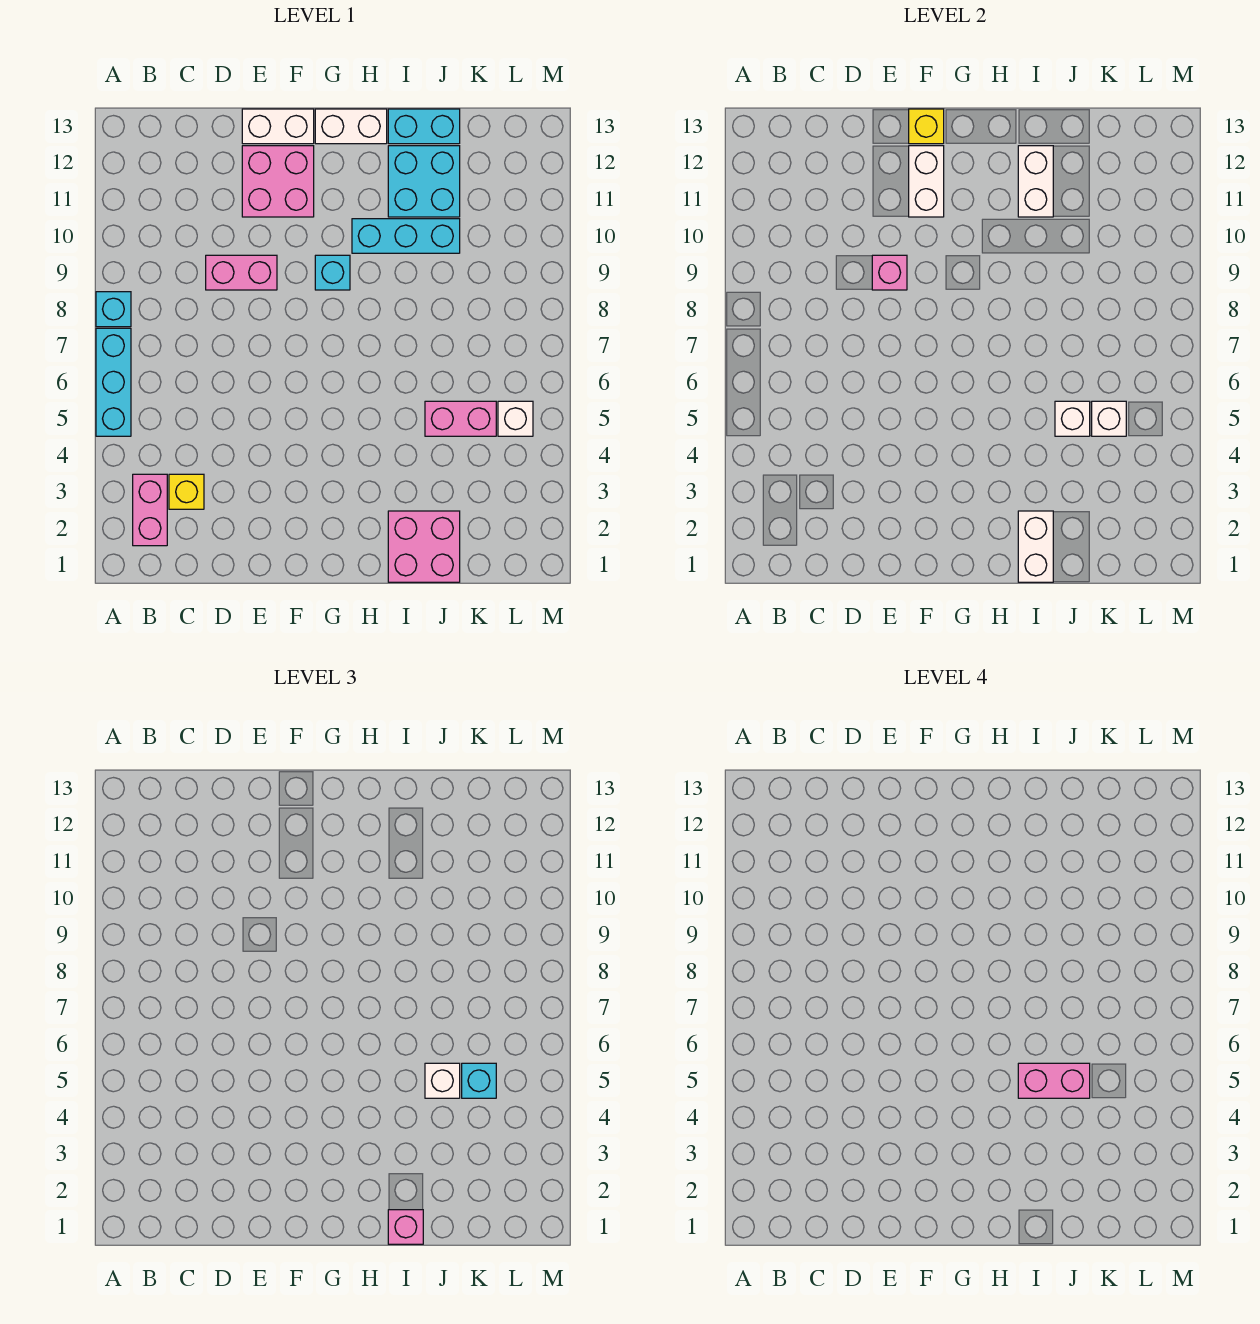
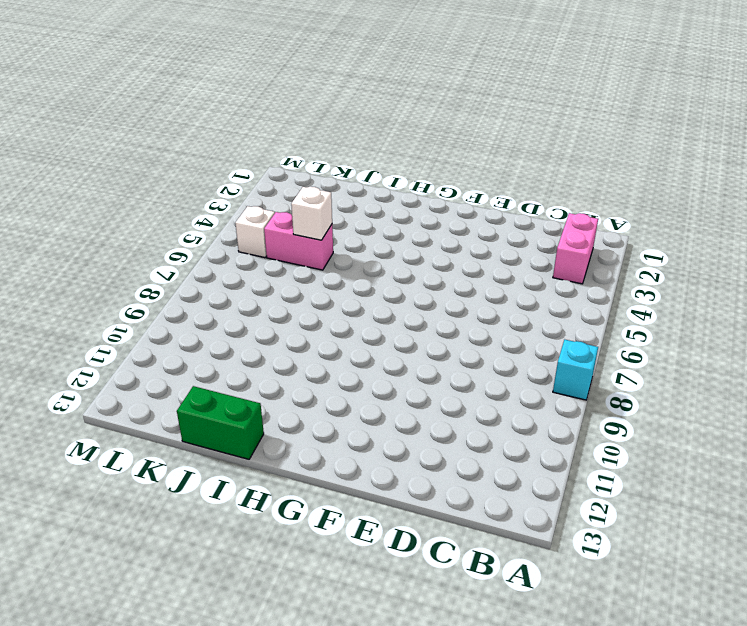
green 1x2 brick [177,386,264,459] -> cyan 1x2 brick [388,109,460,144]
none -> cyan 1x3 brick [96,328,131,436]
none -> yellow 1x1 brick [169,474,204,509]
none -> pink 1x2 brick [206,255,277,290]

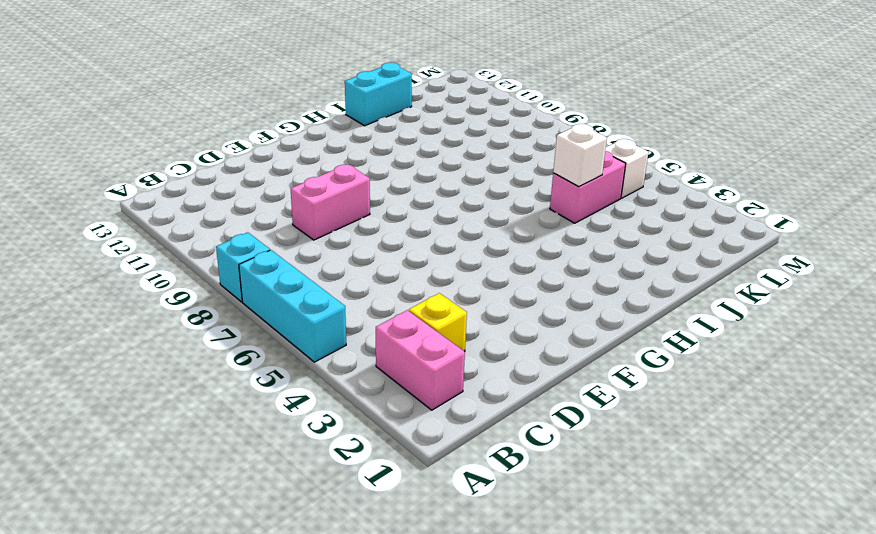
none -> pink 2x2 brick [242,146,314,217]
none -> white 1x2 brick [242,109,314,144]
none -> cyan 1x1 brick [315,255,350,290]

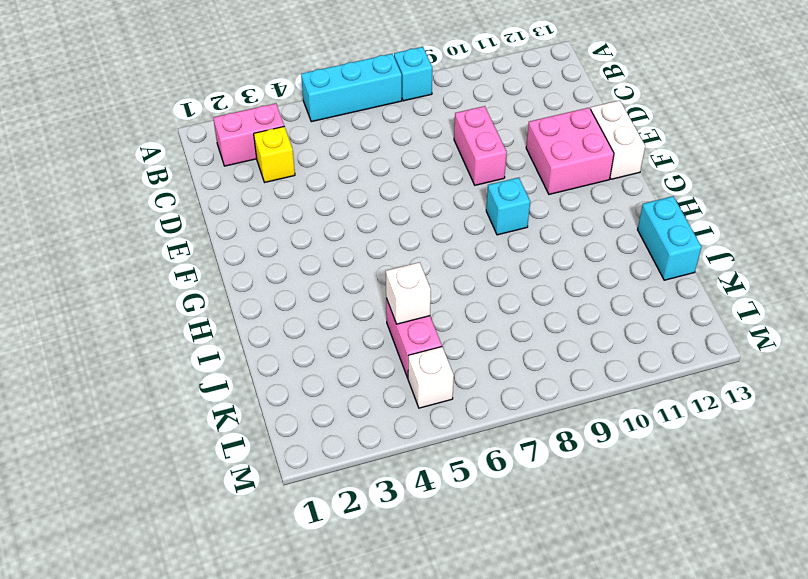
none -> white 1x2 brick [315,109,387,144]
none -> cyan 1x3 brick [352,219,460,253]
none -> pink 2x2 brick [388,511,460,582]

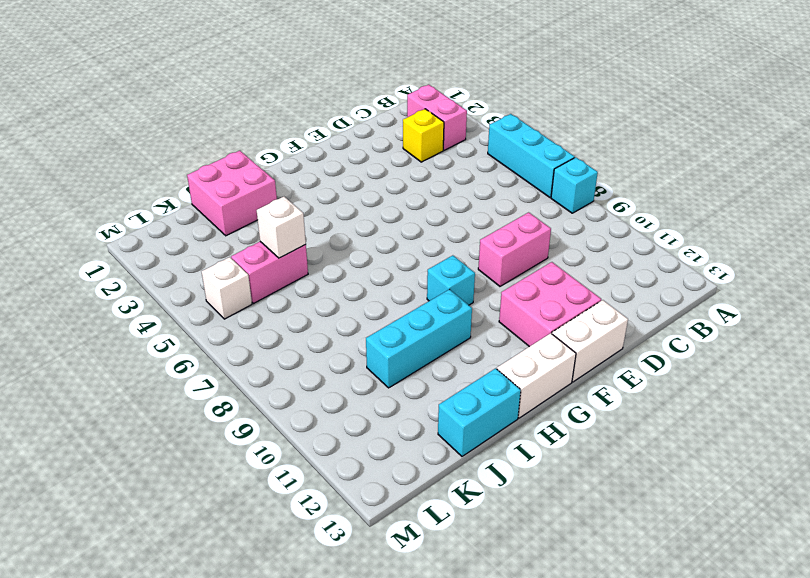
none -> cyan 2x2 brick [388,146,460,217]
none -> pink 1x1 brick [872,255,907,290]
none -> white 1x2 brick [909,146,944,217]

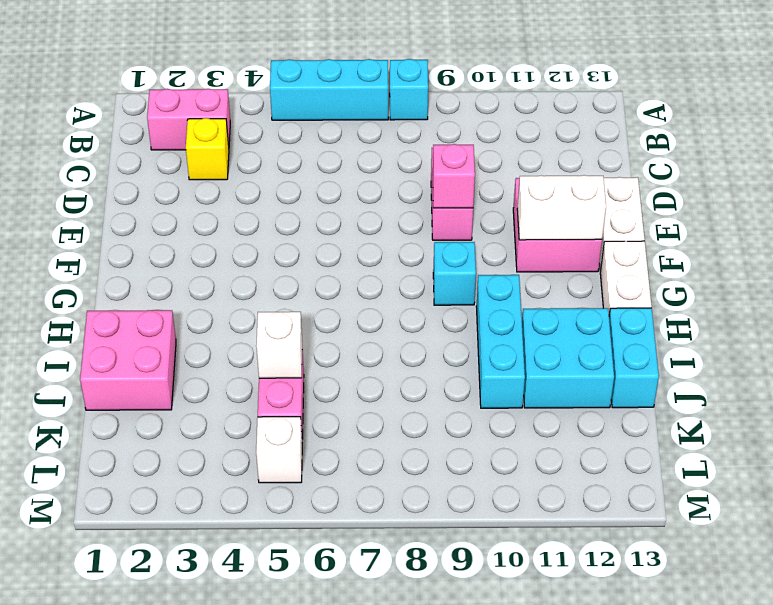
none -> yellow 1x1 brick [909,109,944,144]
none -> white 1x2 brick [1018,511,1053,582]
none -> white 1x2 brick [1018,146,1053,217]

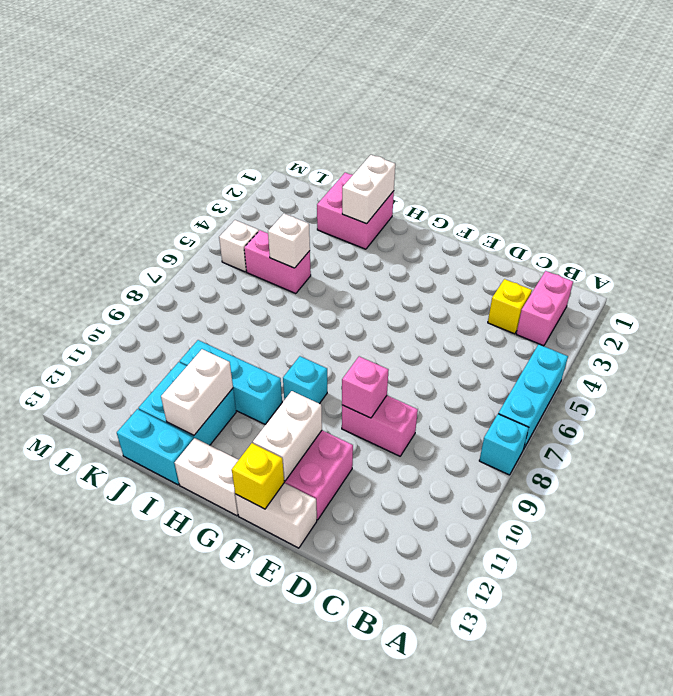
none -> white 1x1 brick [1092,401,1126,436]
none -> pink 1x1 brick [388,1210,423,1244]
none -> white 1x1 brick [425,1063,460,1098]

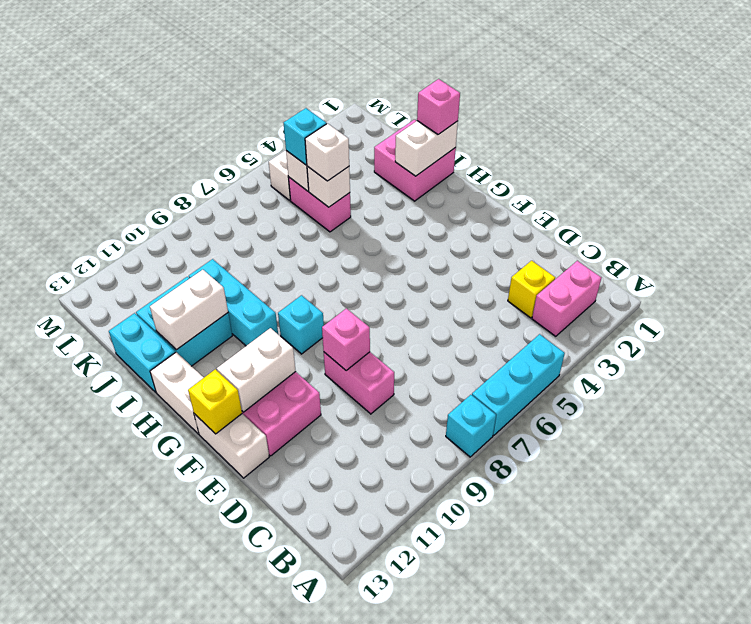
none -> pink 1x2 brick [1018,1063,1090,1098]

